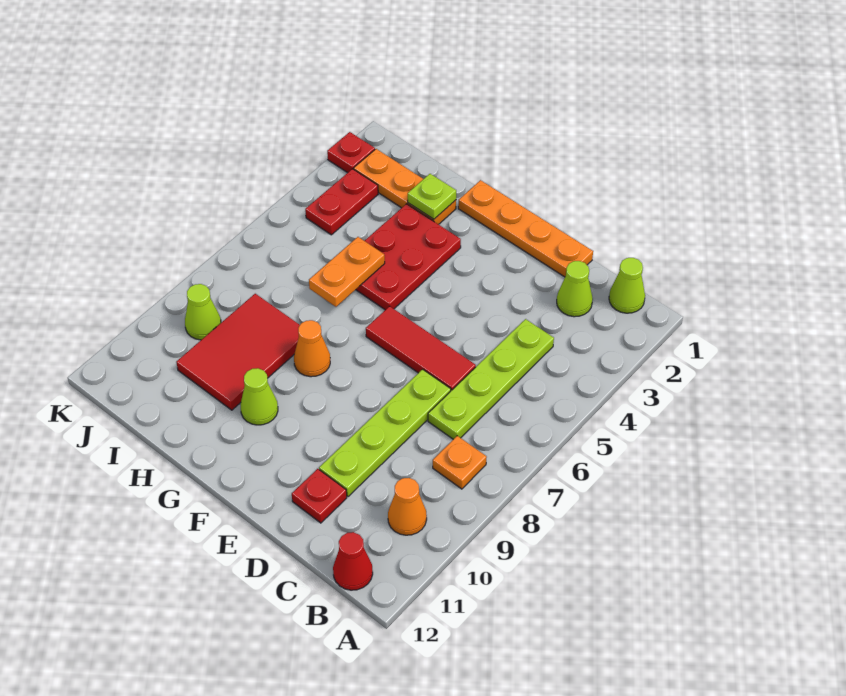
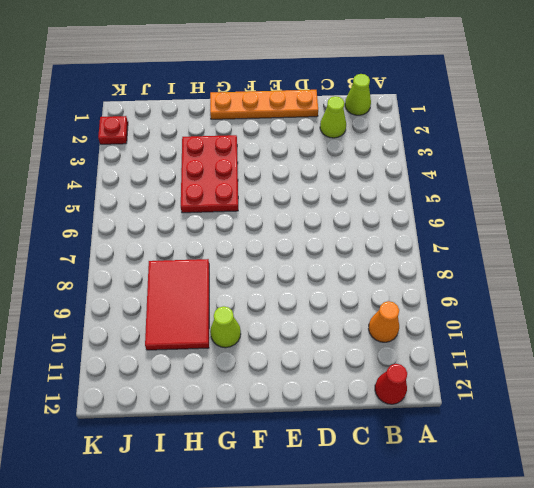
none -> orange 1x1 plate [433,436,487,489]
none -> lime 1x4 plate [428,319,554,439]
none -> red 1x3 tile [366,306,476,390]

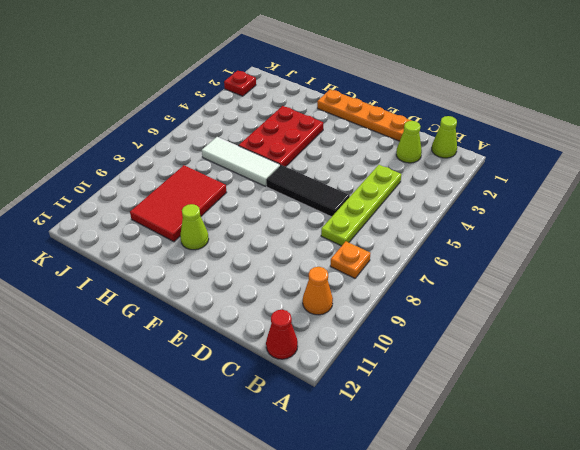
black 1x3 tile [266,165,350,217] -> red 1x3 tile [366,306,476,390]
white 1x3 tile [202,137,280,186] -> none
none -> lime 1x4 plate [319,369,451,497]
none -> red 1x1 plate [292,469,347,523]
none -> orange 1x1 cone [294,320,330,377]

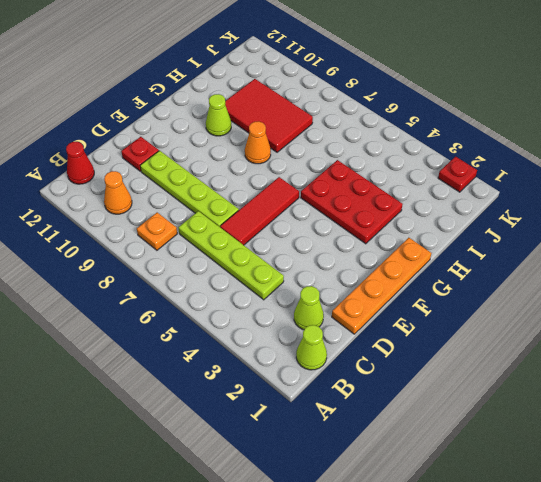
none -> orange 1x3 plate [354,149,456,224]
none -> red 1x2 plate [305,169,378,235]
none -> lime 1x1 cone [185,284,221,340]

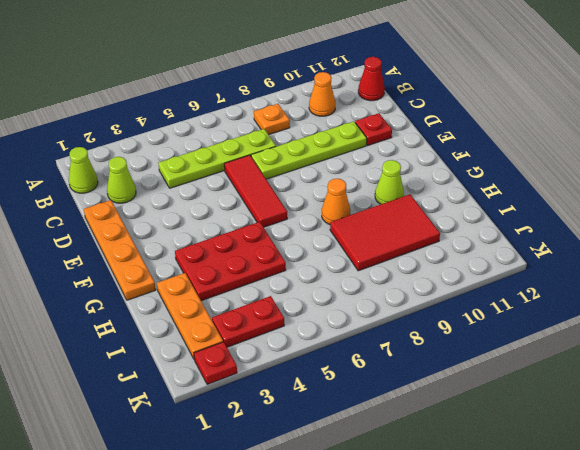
none -> lime 1x1 cone [185,284,221,340]
none -> lime 1x1 plate [408,174,456,219]
none -> orange 1x2 plate [309,237,385,307]

